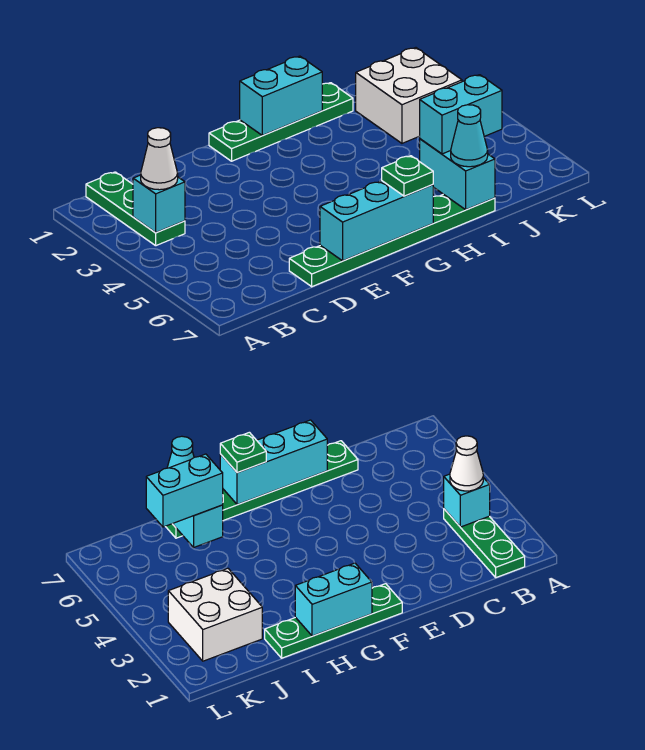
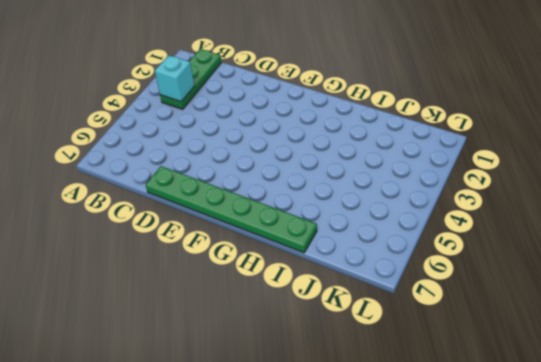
none -> green 1x4 plate [209,83,353,161]
none -> white 2x2 brick [356,48,462,143]
none -> cyan 1x3 brick [320,181,433,261]

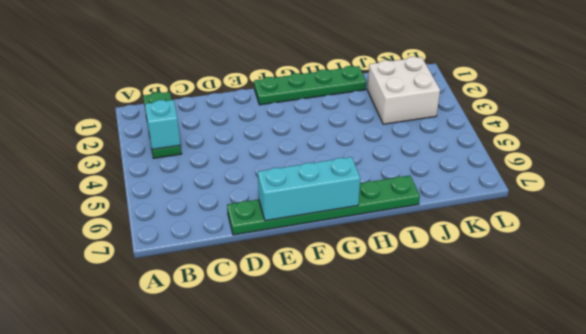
none -> cyan 1x2 brick [240,56,322,136]
none -> cyan 1x2 brick [420,139,495,210]
none -> white 1x1 cone [141,128,178,190]

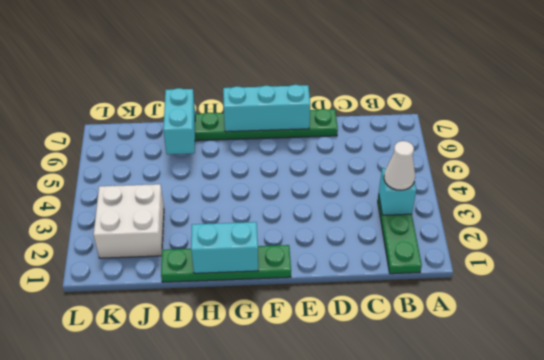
none -> green 1x1 plate [382,156,433,196]
none -> cyan 1x2 brick [420,75,502,154]
none -> cyan 1x1 cone [451,105,488,167]

